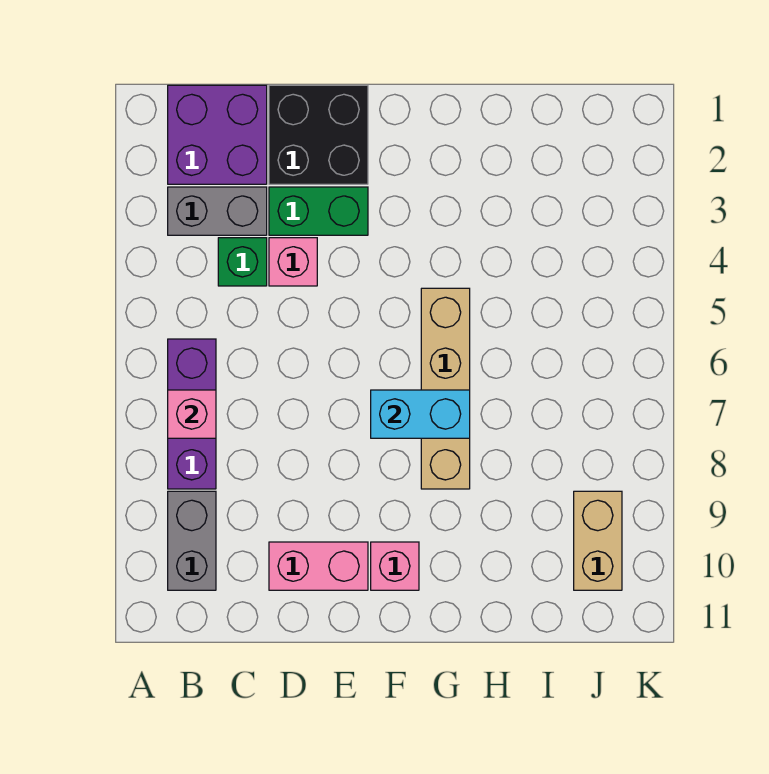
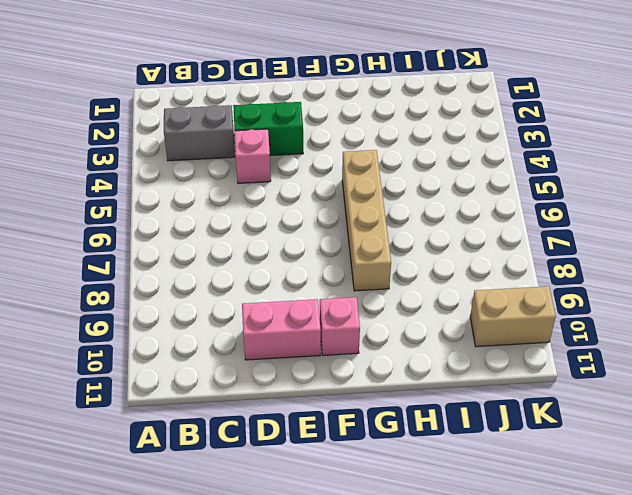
tan 1x2 brick [470,286,556,347] -> tan 1x2 brick turned to [574,491,622,590]
none -> purple 2x2 brick [168,85,267,184]
none -> purple 1x3 brick [168,339,216,489]
none -> grey 1x2 brick [168,491,216,590]

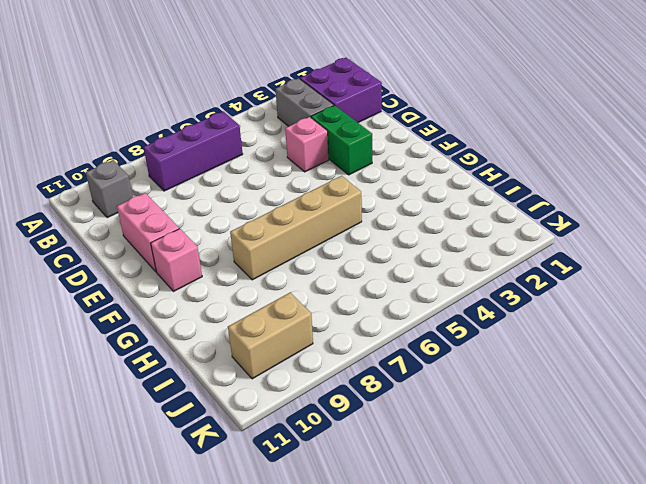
grey 1x1 brick [86,160,133,218] -> grey 1x2 brick [168,491,216,590]
none -> green 1x1 brick [218,238,267,286]
none -> black 2x2 brick [269,85,368,184]
none -> pink 1x1 brick [168,390,216,438]

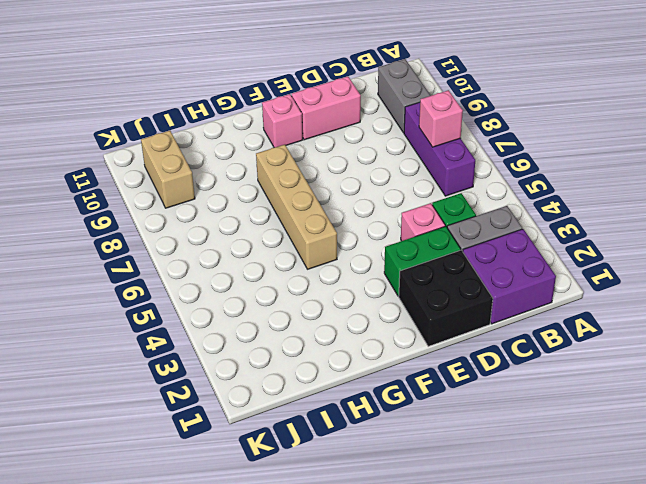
none -> cyan 1x2 brick [371,390,470,438]

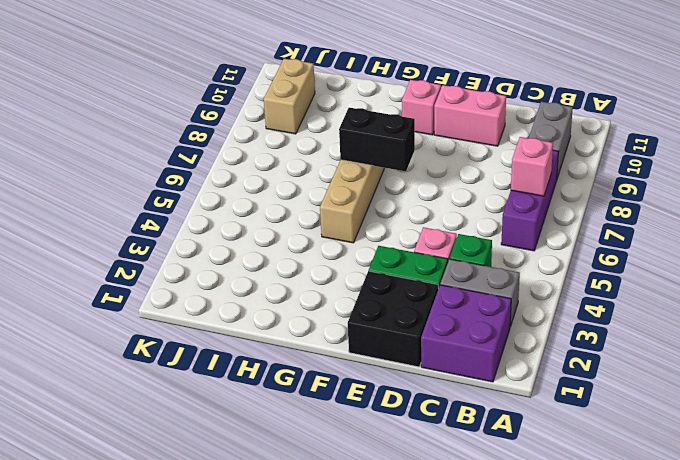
black 1x2 brick [339,108,415,171] -> cyan 1x2 brick [371,390,470,438]

